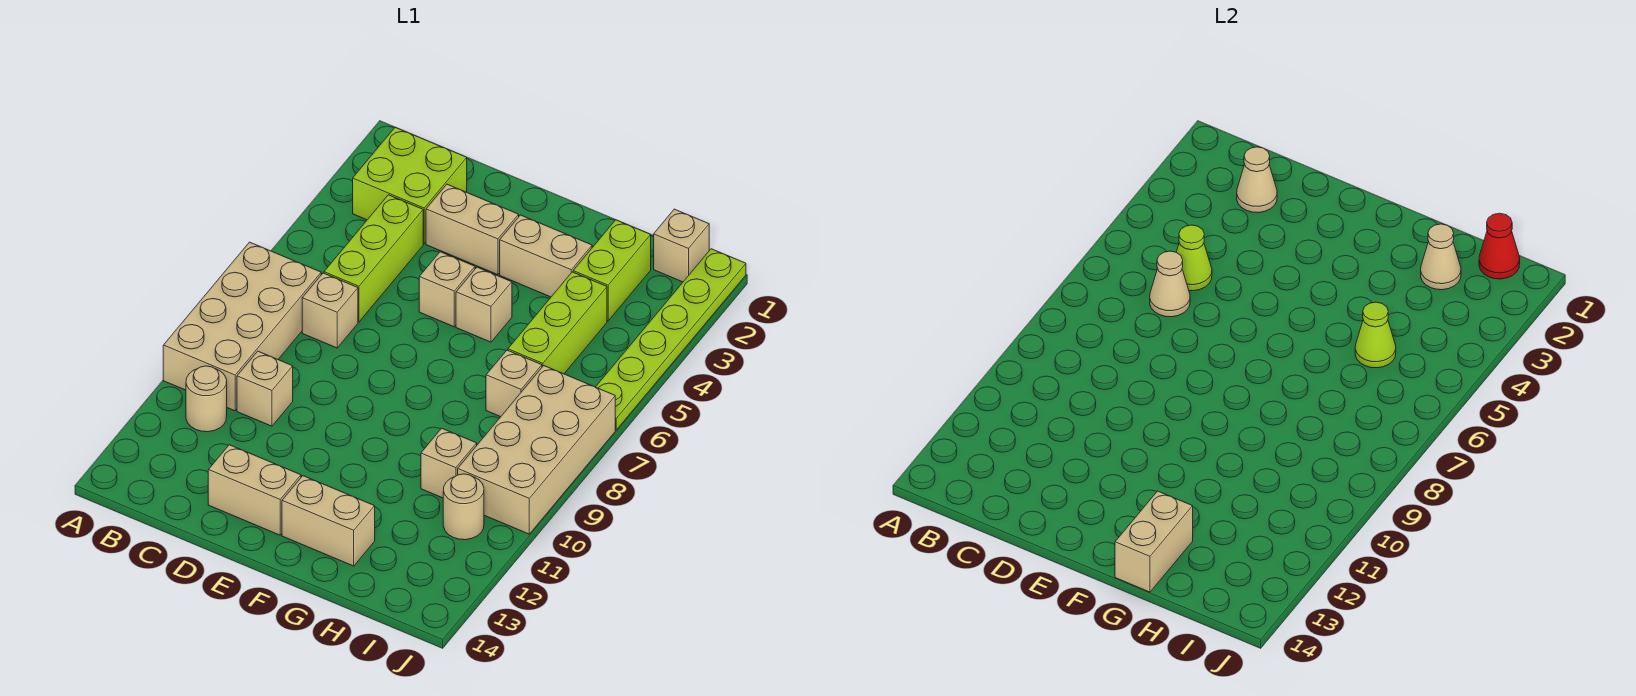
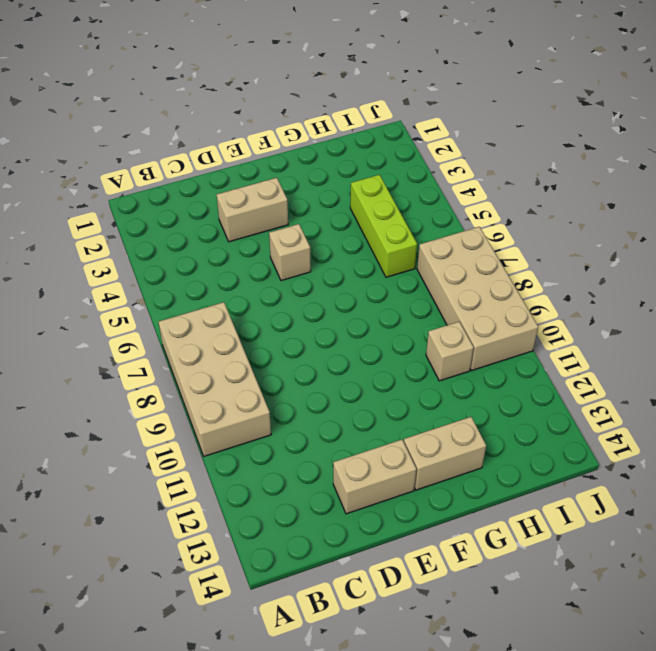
none -> lime 2x2 brick [353,127,467,244]
none -> tan 1x1 round brick [186,366,227,432]
none -> lime 1x3 brick [324,195,423,322]

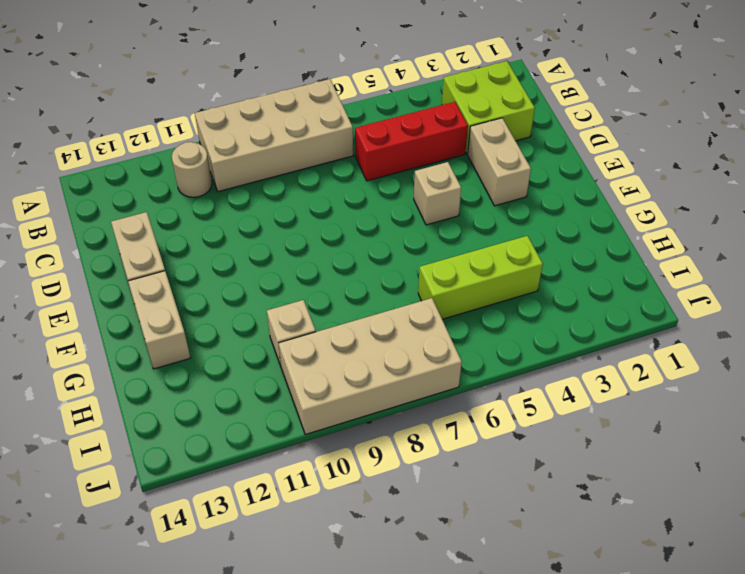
red 1x3 brick [355,102,468,181] -> lime 1x3 brick [324,195,423,322]
none -> tan 1x1 brick [302,273,358,348]
none -> tan 1x1 brick [237,351,293,426]
none -> tan 1x2 brick [500,215,592,297]

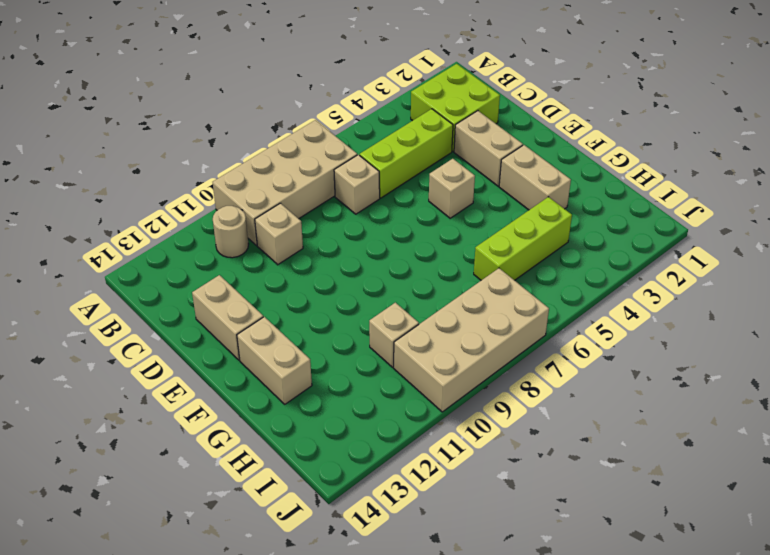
none -> tan 1x1 brick [456,267,512,342]
none -> lime 1x2 brick [573,220,651,321]
none -> tan 1x1 brick [486,350,542,417]

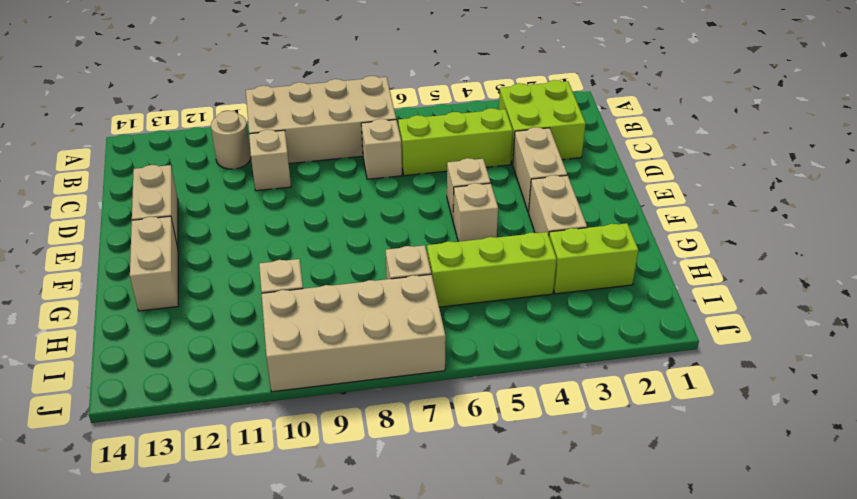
none -> tan 1x1 brick [654,209,709,282]
none -> tan 1x1 round brick [443,474,484,540]
none -> lime 1x6 plate [596,249,746,430]

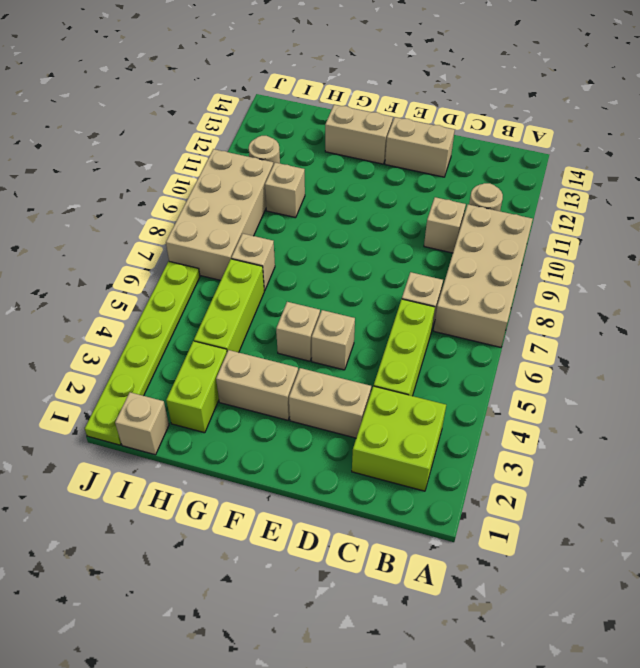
none -> tan 1x1 cone [1237,147,1277,213]
none -> lime 1x1 cone [1177,225,1212,291]
none -> tan 1x1 cone [1150,251,1190,317]

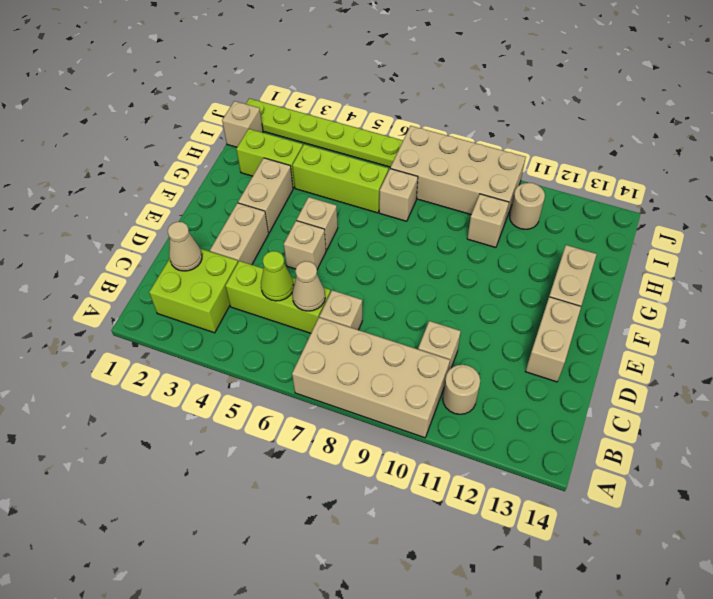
none -> tan 1x2 brick [1115,491,1193,592]
none -> tan 1x1 cone [1421,224,1461,290]
none -> lime 1x1 cone [1355,302,1396,368]

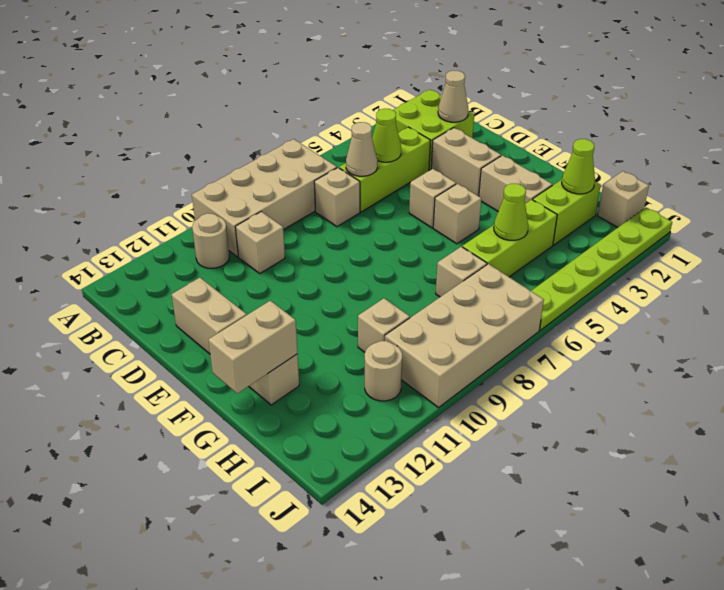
lime 1x1 cone [562,139,595,194] -> tan 1x1 cone [1421,224,1461,290]
none -> red 1x1 cone [1479,213,1520,279]

